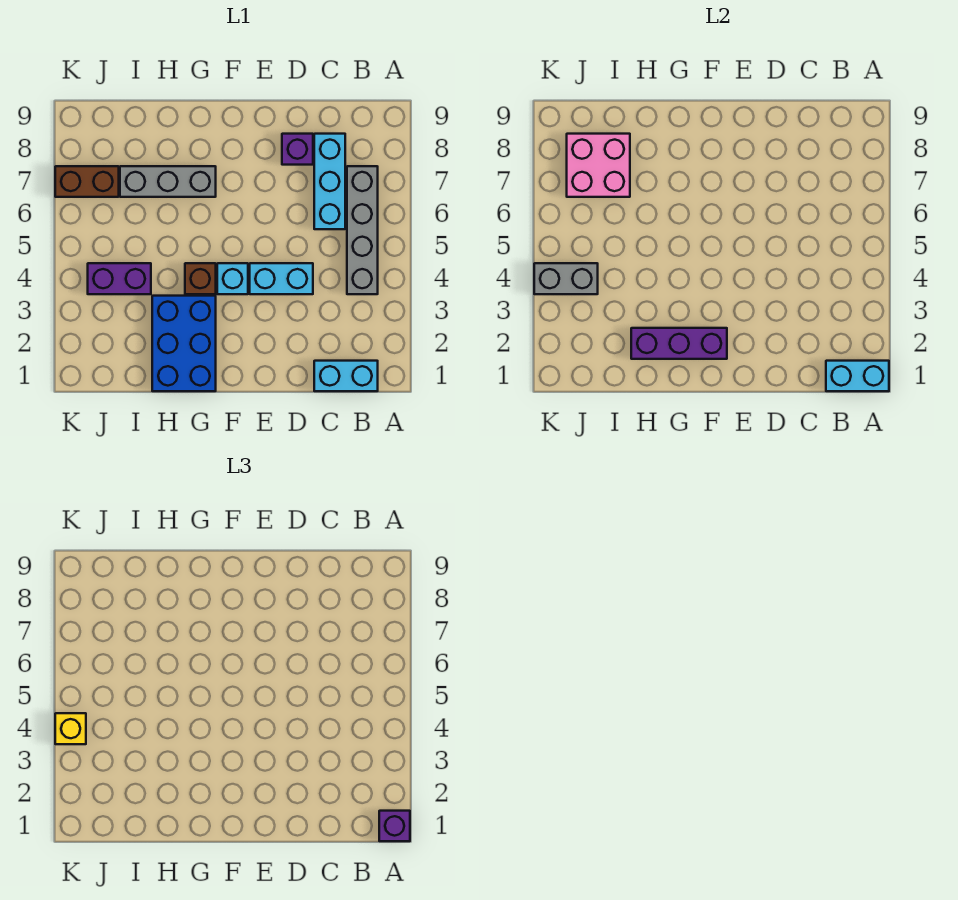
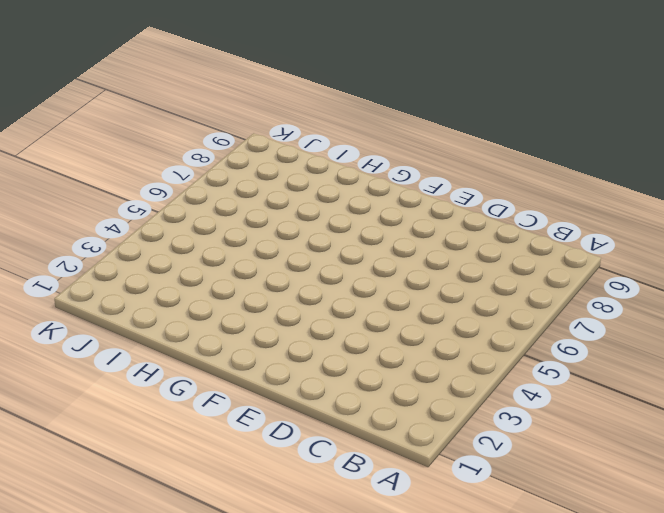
none -> cyan 1x2 brick [314,361,378,391]
none -> grey 1x4 brick [347,166,378,294]
none -> cyan 1x3 brick [314,134,345,229]

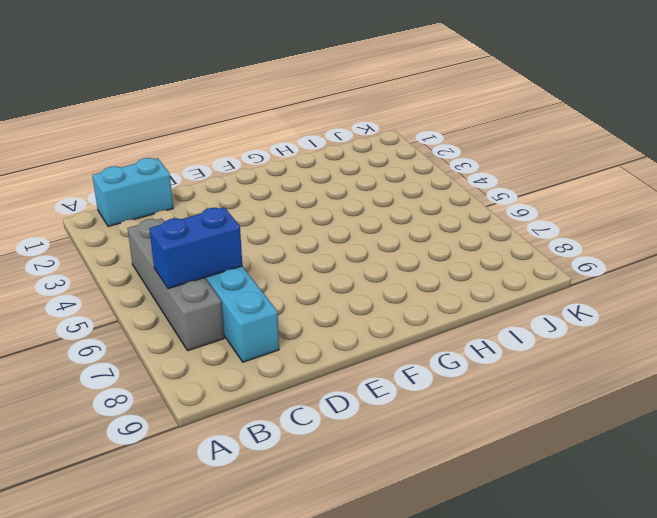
blue 1x2 brick [149,207,242,289] -> none
none -> cyan 1x2 brick [250,263,313,294]
none -> purple 1x1 brick [282,134,313,165]
none -> cyan 1x1 brick [217,263,248,294]

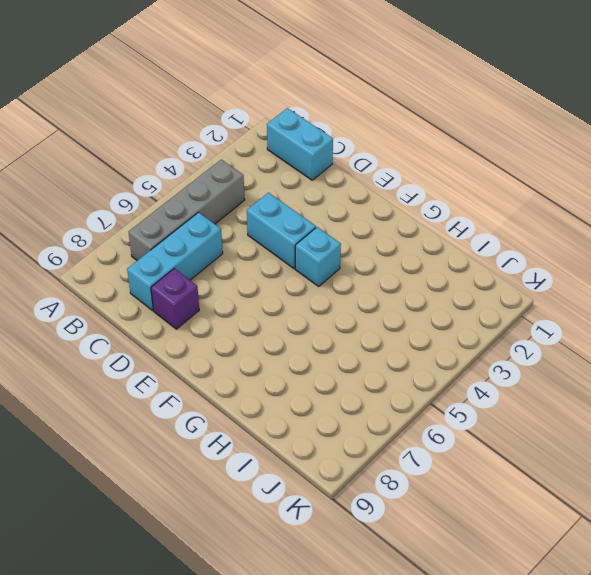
none -> blue 2x3 brick [152,296,216,391]
none -> brown 1x1 brick [185,263,216,294]
none -> grey 1x3 brick [120,166,216,197]

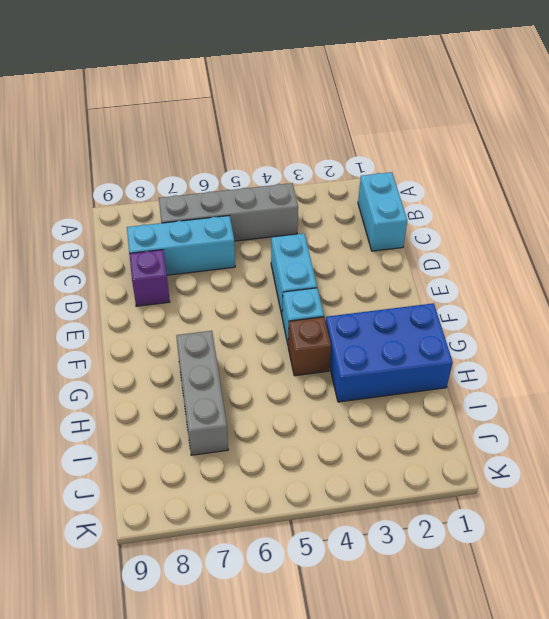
none -> purple 1x2 brick [88,263,151,294]
none -> brown 1x2 brick [55,166,119,197]
none -> cyan 1x2 brick [826,361,889,391]

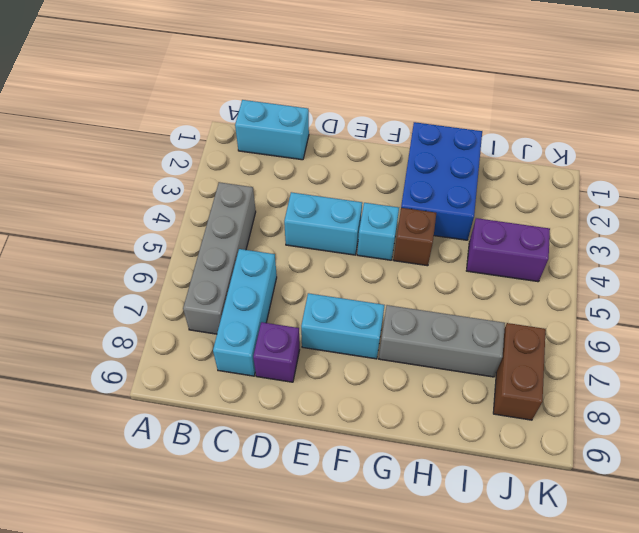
cyan 1x2 brick [301,293,385,359] -> cyan 1x2 brick moved to [826,361,889,391]
brown 1x2 brick [493,323,546,420] -> brown 1x2 brick turned to [55,166,119,197]
none -> purple 1x3 brick [631,328,727,359]
none -> pink 2x2 brick [567,134,630,197]
none -> grey 1x2 brick [534,263,598,294]

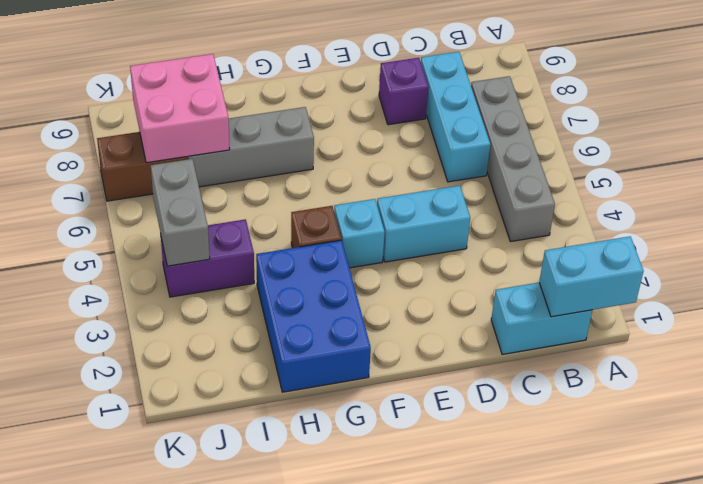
grey 1x2 brick [151,159,210,266] -> grey 1x2 brick turned to [534,263,598,294]
none -> purple 1x3 brick [631,328,727,359]
none -> purple 1x1 brick [379,811,410,841]
none -> yellow 1x1 brick [55,713,86,744]

